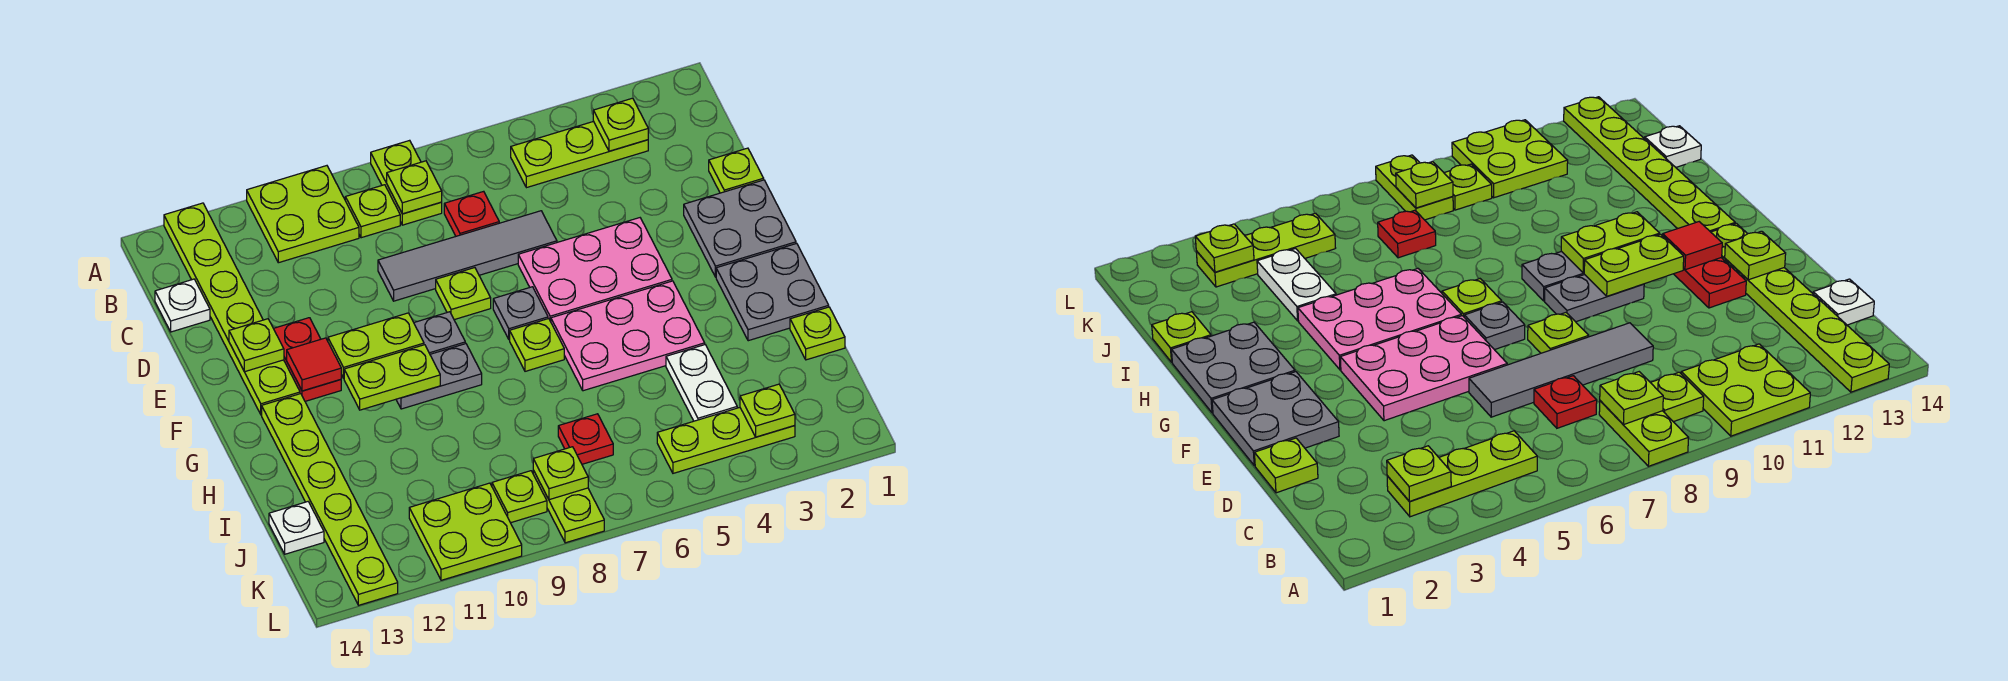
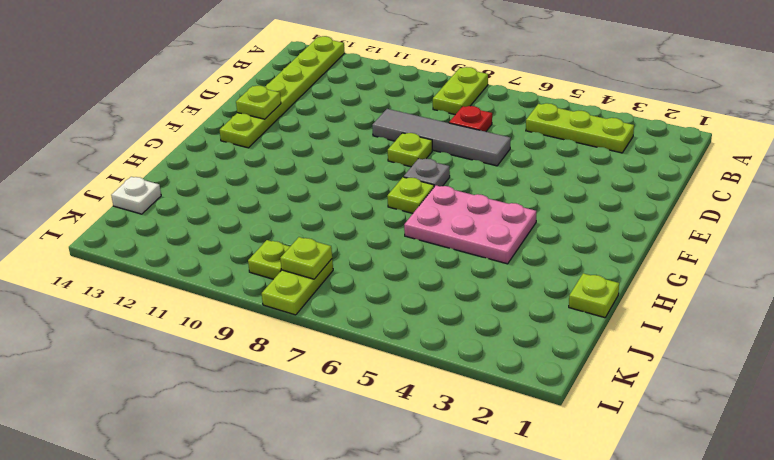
none -> lime 2x2 plate [247,166,359,263]
none -> lime 1x1 plate [345,185,400,238]
none -> white 1x1 plate [155,279,210,332]
none -> lime 1x1 plate [709,148,764,193]

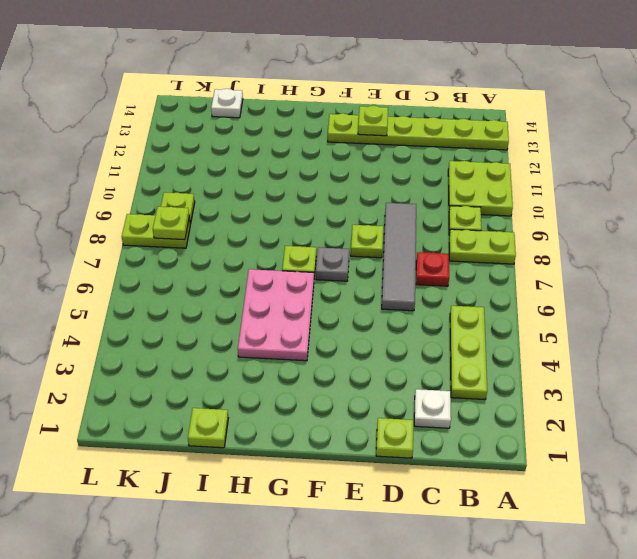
white 1x1 plate [414,389,451,428] -> white 1x1 plate moved to [155,279,210,332]
none -> grey 2x2 plate [684,180,796,277]
none -> pink 2x3 plate [518,218,672,322]
none -> red 1x2 plate [274,318,341,401]
none -> grey 1x2 plate [414,312,465,354]

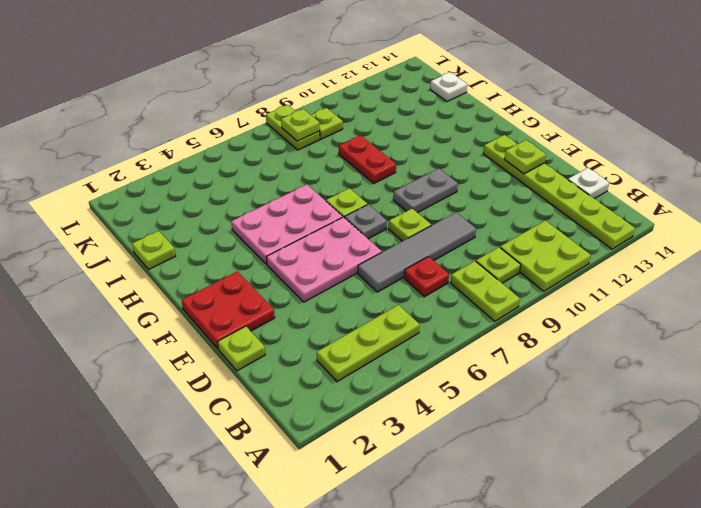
red 2x2 plate [181,271,275,349] -> grey 2x2 plate [684,180,796,277]
red 1x2 plate [339,135,396,183] -> red 1x2 plate moved to [274,318,341,401]
none -> grey 2x2 plate [716,243,829,341]
none -> grey 1x2 plate [396,344,482,409]
none -> lime 1x6 plate [262,394,398,605]
none -> white 1x2 plate [666,345,737,421]

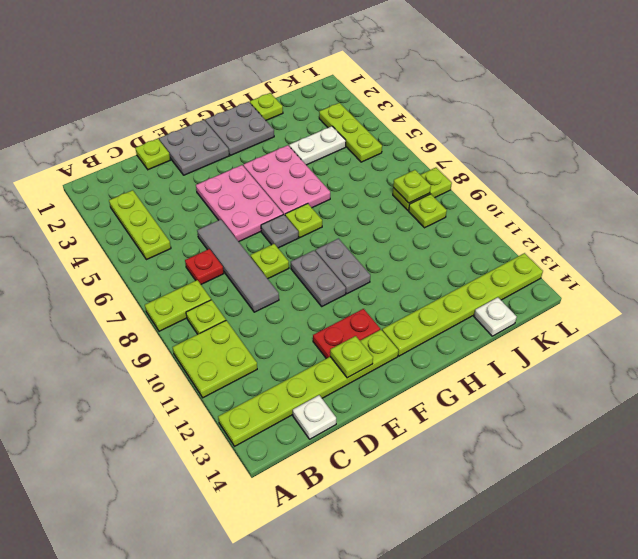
none -> red 1x1 plate [558,414,613,464]
none -> lime 2x2 plate [409,483,522,580]
none -> lime 1x1 plate [593,98,648,151]
none -> lime 1x1 plate [387,161,442,214]

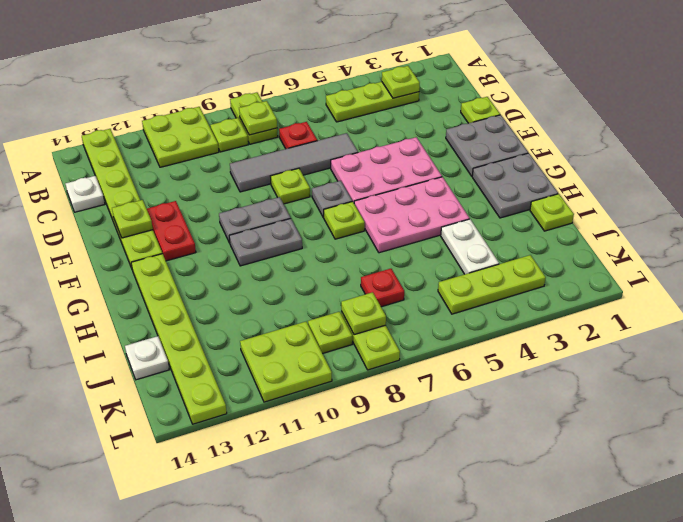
none -> lime 1x2 plate [328,313,424,378]
none -> red 1x1 tile [287,338,341,391]
none -> lime 1x2 plate [344,345,440,410]
none -> lime 1x1 plate [740,384,795,437]

